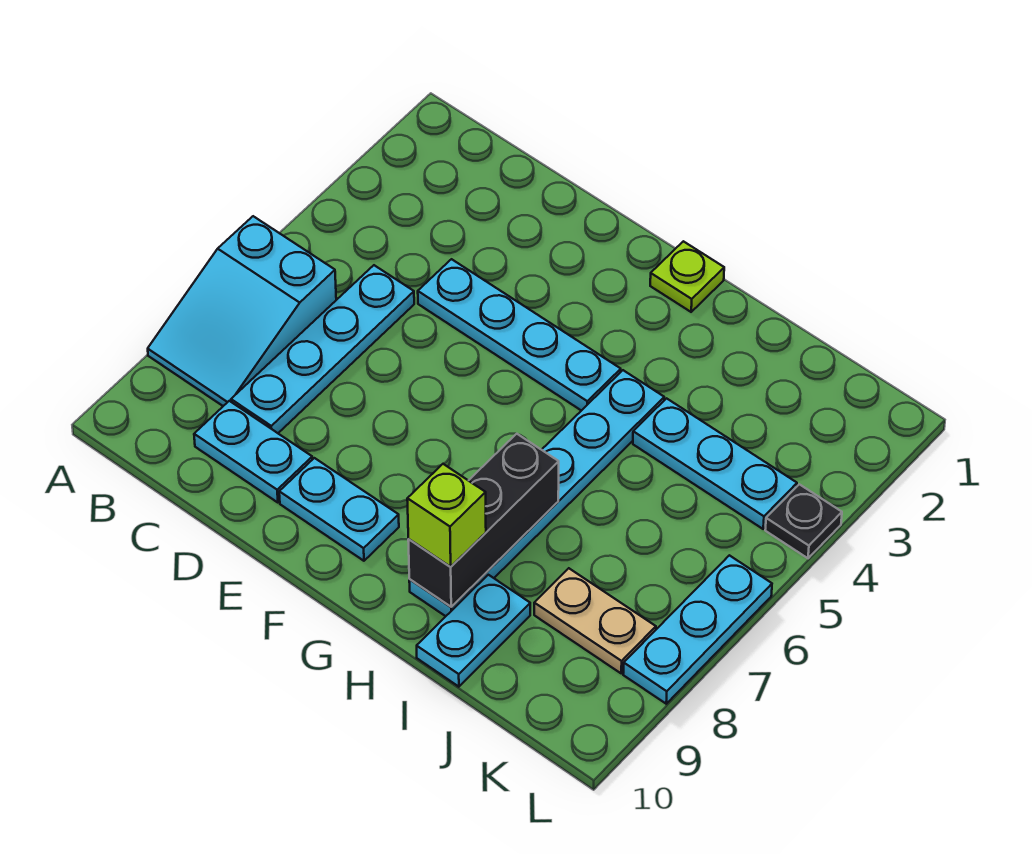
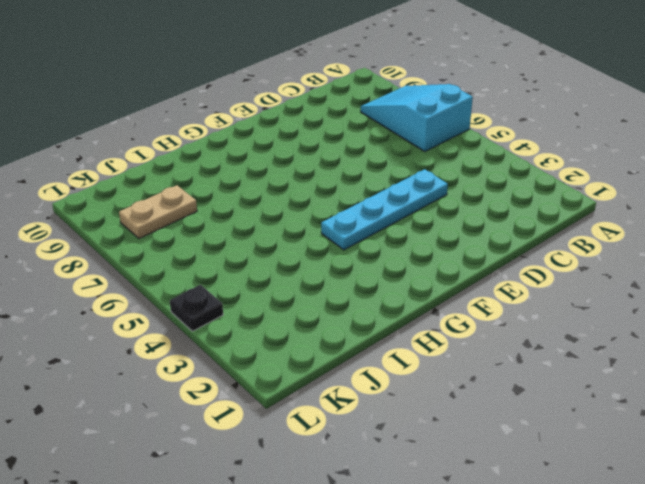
none -> cyan 1x4 plate [231,265,414,433]
none -> cyan 1x2 plate [194,401,312,503]
none -> cyan 1x2 plate [279,458,399,561]

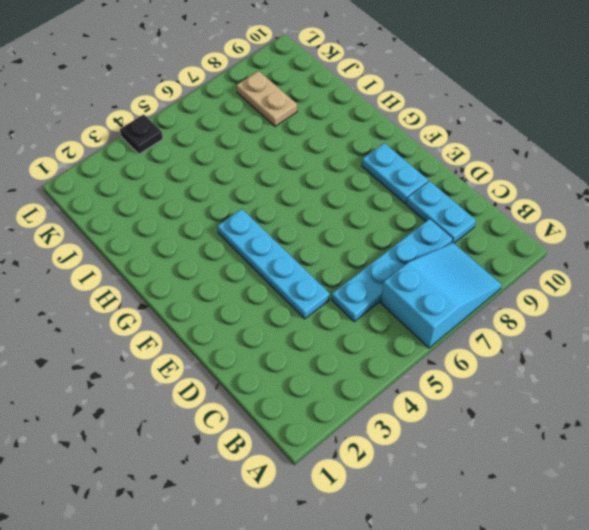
none -> lime 1x1 plate [650,241,724,312]
none -> cyan 1x6 plate [409,370,664,616]
none -> cyan 1x3 plate [633,398,797,529]

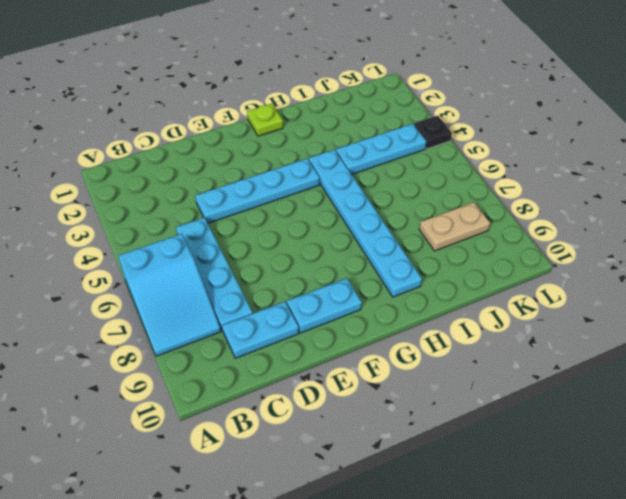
none -> cyan 1x2 plate [417,575,530,687]
none -> cyan 1x3 plate [623,555,772,704]
none -> black 1x3 brick [408,434,559,607]

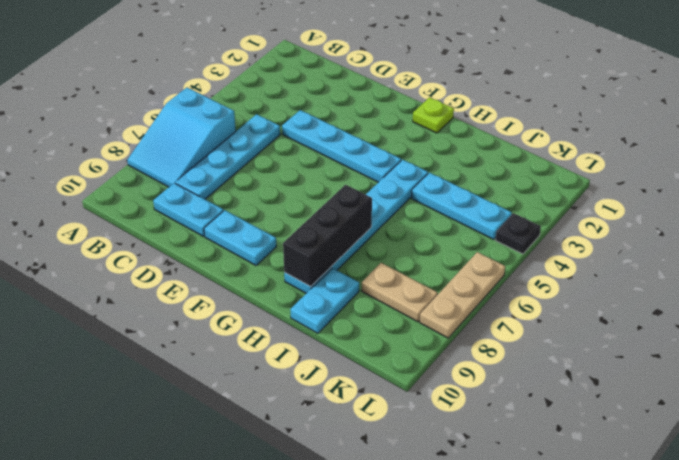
tan 1x3 plate [420,252,505,338] -> cyan 1x3 plate [623,555,772,704]
none -> lime 1x1 brick [407,464,486,567]

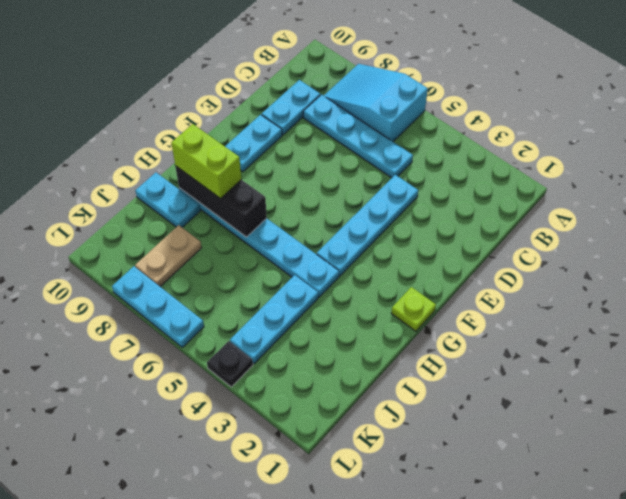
lime 1x2 brick [171,124,241,199] -> lime 1x1 brick [407,464,486,567]

